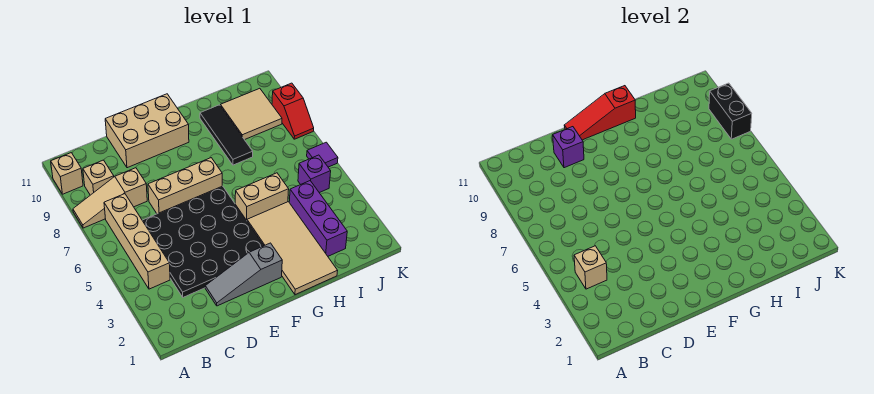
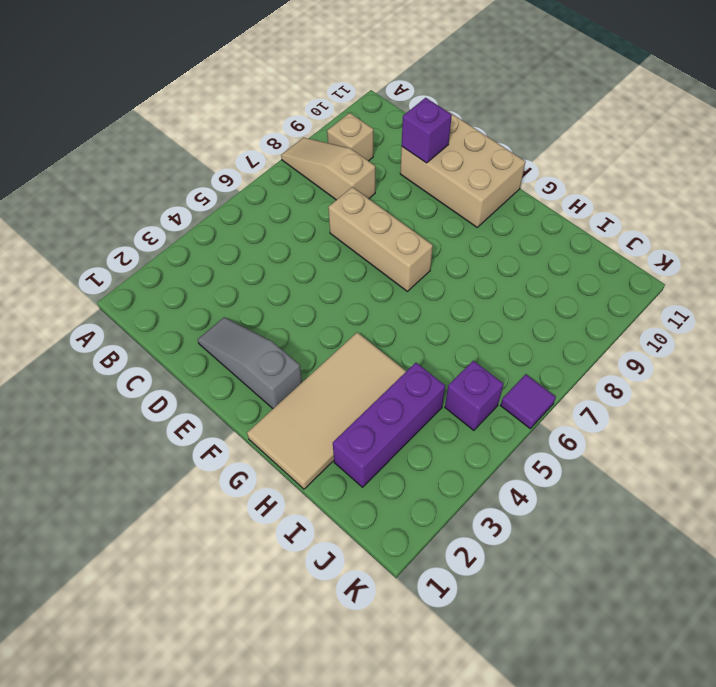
none -> tan 1x1 brick [51,153,83,194]
none -> tan 1x4 brick [104,194,170,289]
none -> black 4x4 plate [142,186,264,297]

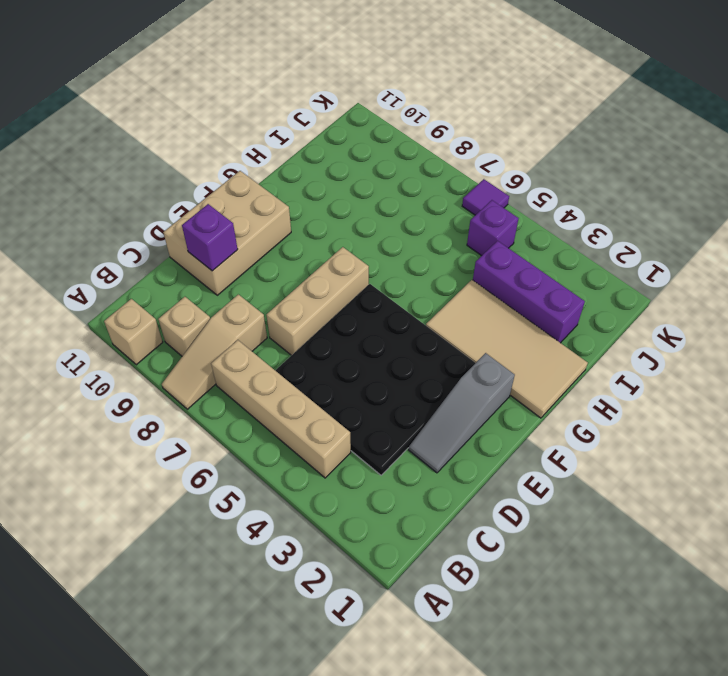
none -> tan 1x2 brick [235,173,289,220]
none -> black 1x3 tile [200,105,253,165]
none -> tan 2x2 tile [220,88,282,140]

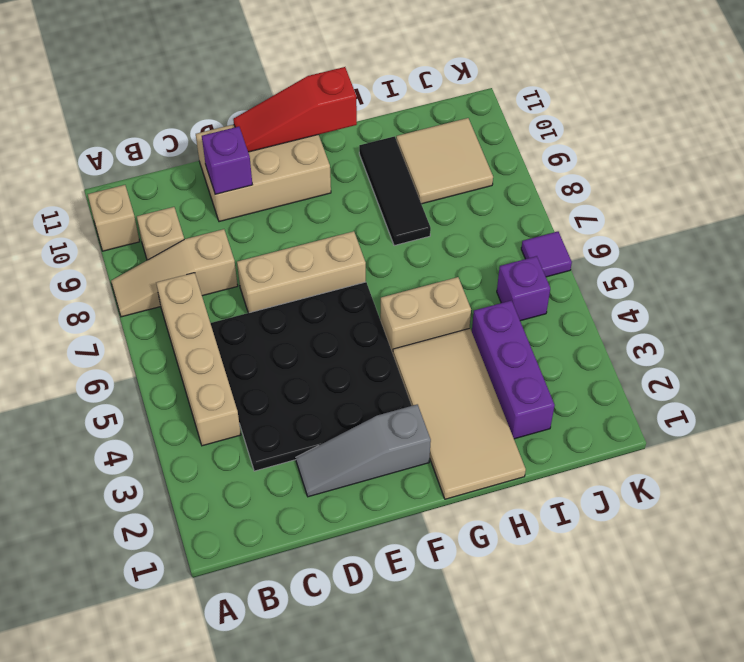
none -> red 1x2 slope [272,83,314,139]
none -> tan 1x1 brick [574,246,607,289]
none -> black 1x2 brick [709,83,752,139]

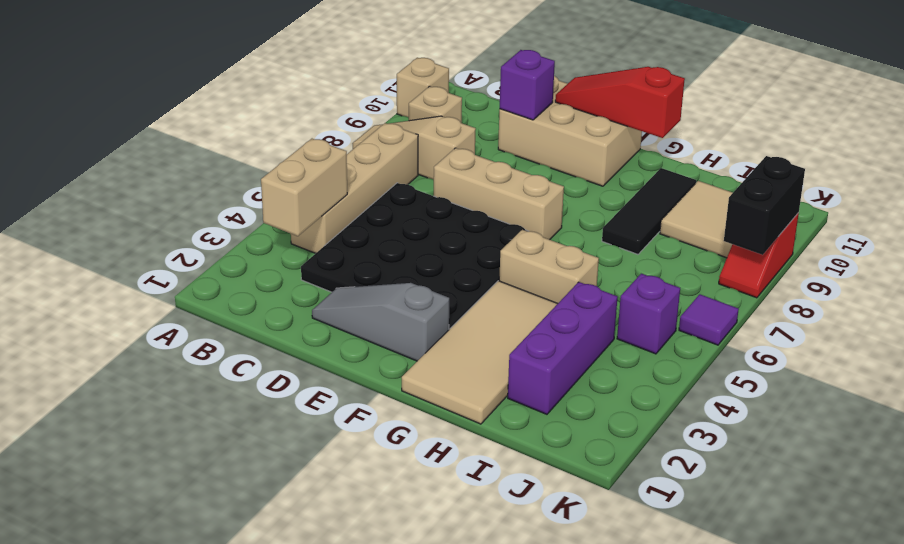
tan 1x2 brick [261,139,347,236] -> tan 1x1 brick [574,246,607,289]

